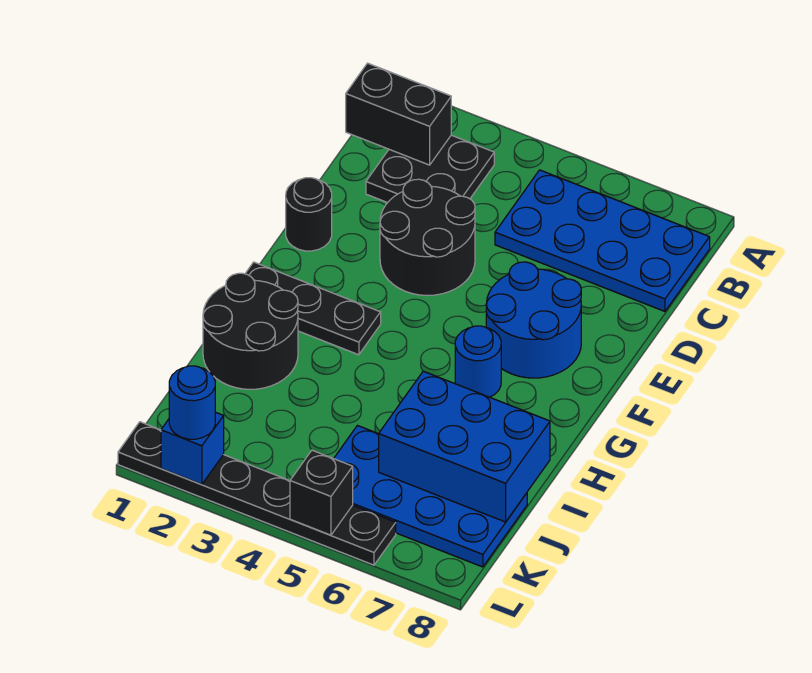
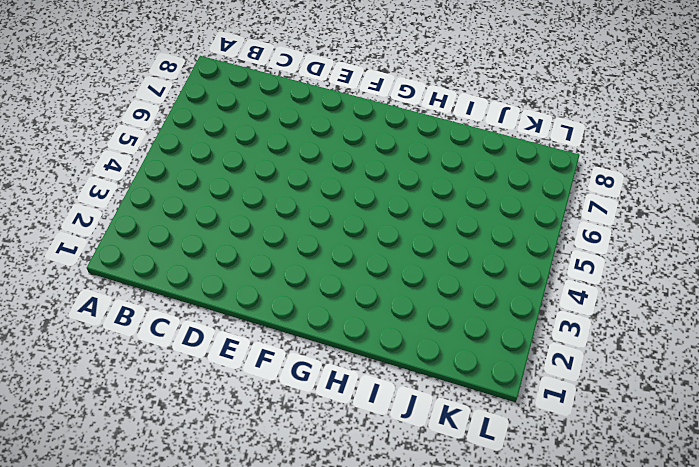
none -> black 2x2 plate [366,135,494,203]
none -> blue 2x4 plate [495,170,710,311]
none -> black 2x2 round brick [380,179,475,295]

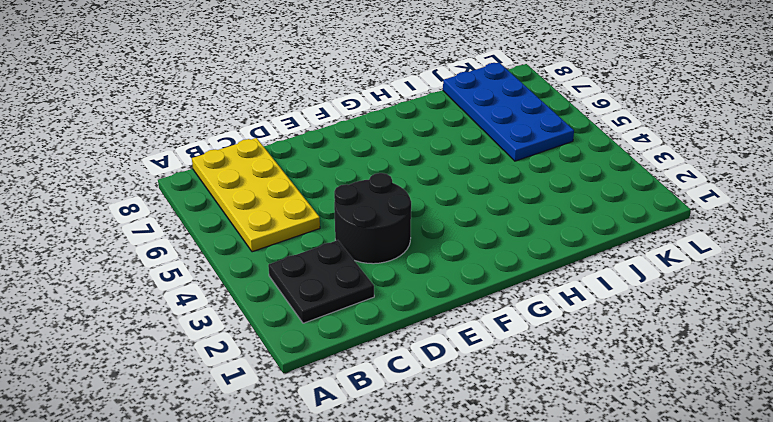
yellow 2x4 plate [192,138,320,252] -> blue 2x4 plate [495,170,710,311]
none -> black 1x1 round brick [286,178,332,251]
none -> blue 2x2 round brick [486,262,581,378]
none -> black 1x3 plate [245,262,381,355]

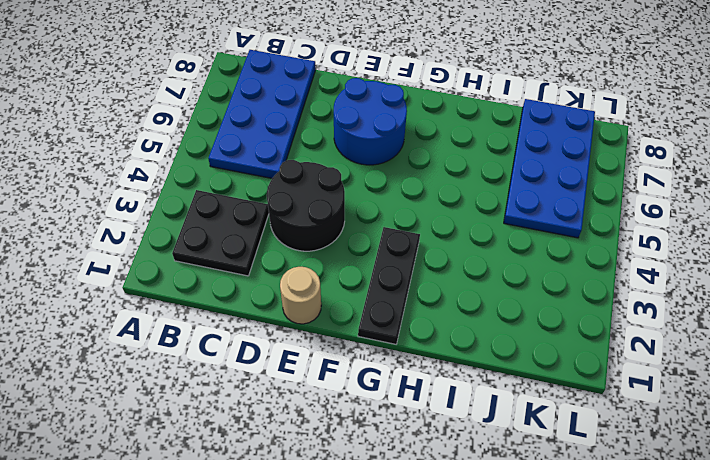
tan 1x1 round brick [280,267,321,324] -> black 1x1 round brick [286,178,332,251]
none -> blue 1x1 round brick [455,326,501,397]
none -> black 2x2 round brick [203,273,298,389]
none -> black 1x6 plate [118,422,396,565]

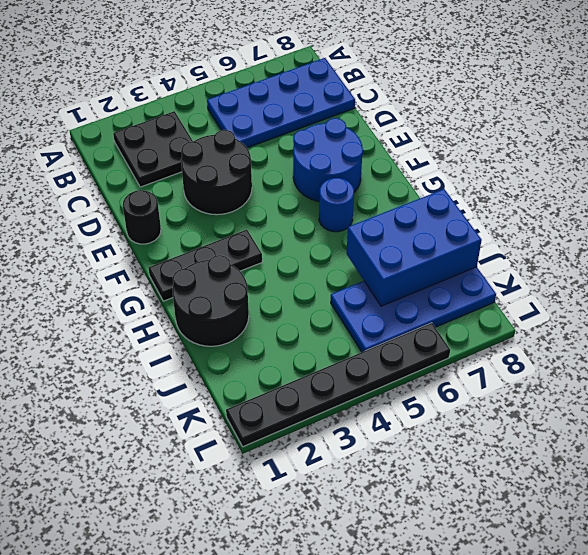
none -> black 1x2 brick [346,63,451,165]
none -> blue 1x1 brick [161,412,224,484]
none -> black 1x1 brick [290,450,353,535]

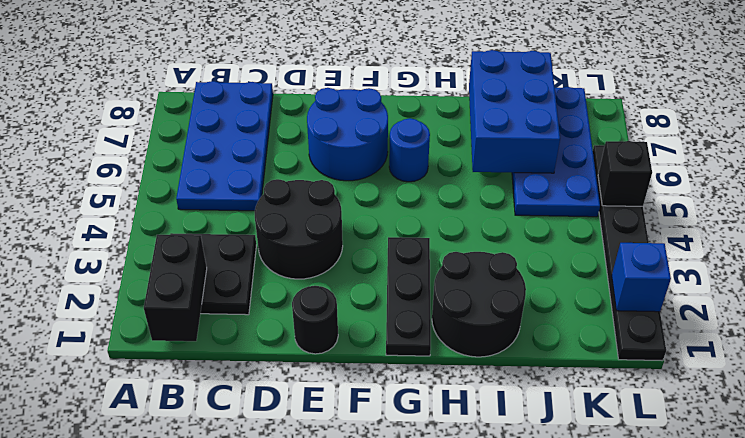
none -> blue 1x1 round brick [169,366,215,439]

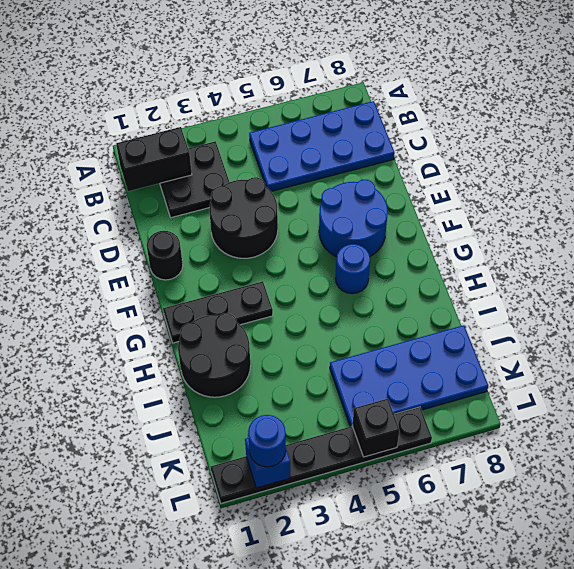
none -> blue 2x3 brick [379,371,550,522]

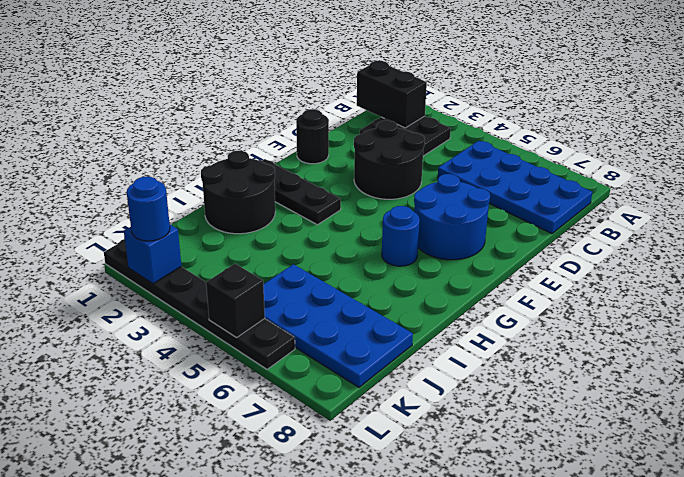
none -> blue 2x3 brick [379,371,550,522]

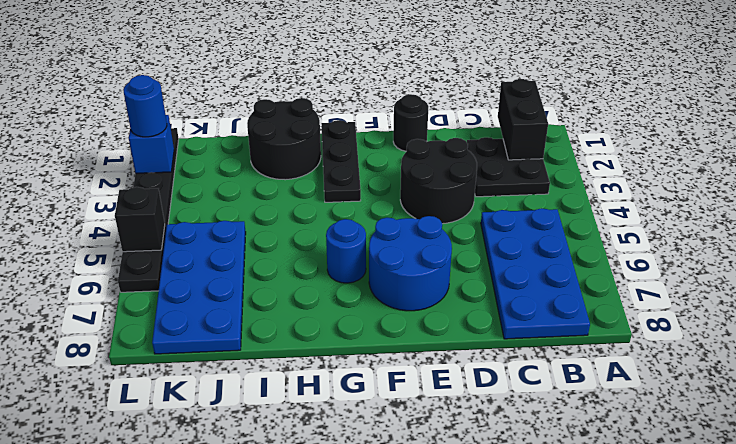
none -> blue 2x3 brick [379,371,550,522]

